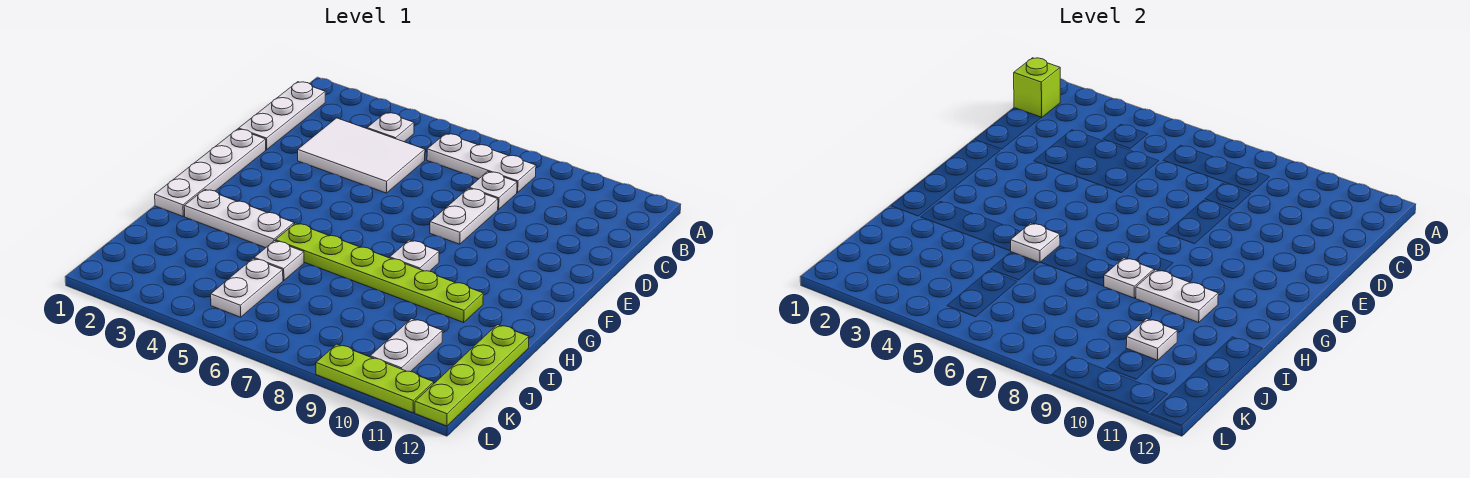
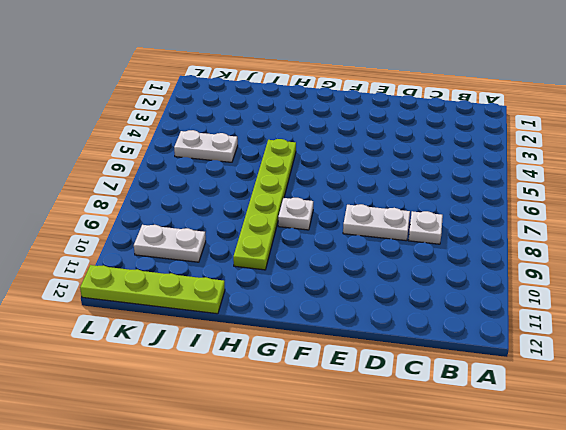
none -> white 1x3 plate [239,82,325,150]
none -> white 1x1 plate [367,113,414,142]
none -> white 1x3 plate [427,134,536,193]

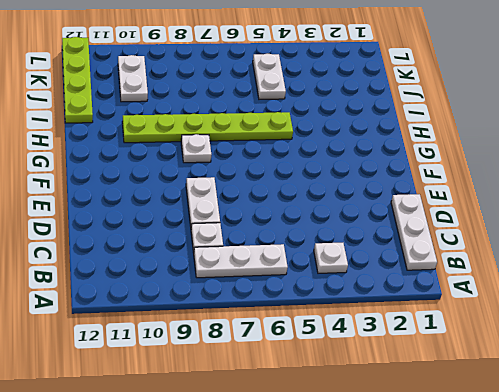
none -> white 2x3 tile [298,118,425,193]
none -> white 1x4 plate [155,129,266,216]
none -> white 1x3 plate [184,189,294,248]

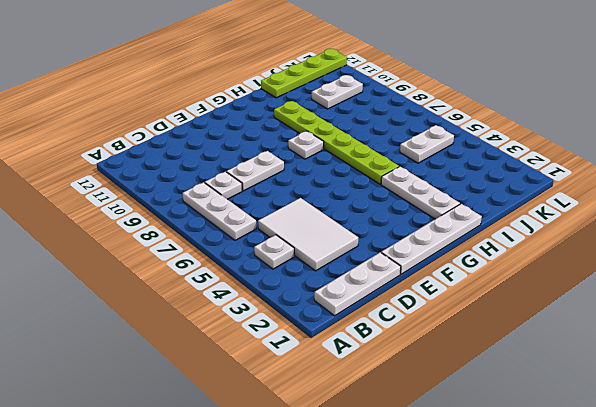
none -> white 1x1 plate [254,241,304,281]
none -> lime 1x3 plate [316,344,434,413]
none -> lime 1x1 brick [1014,58,1060,118]

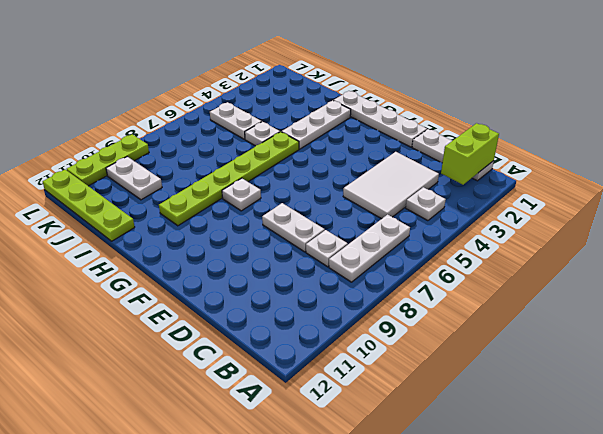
lime 1x2 brick [441,123,499,185] -> lime 1x1 brick [1014,58,1060,118]
none -> white 1x1 plate [1010,223,1060,263]
none -> white 1x1 plate [1104,258,1154,298]
none -> white 1x2 plate [1136,270,1218,322]

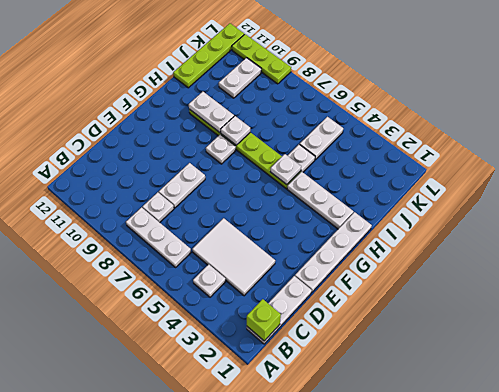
none -> white 1x1 plate [1126,319,1177,361]

